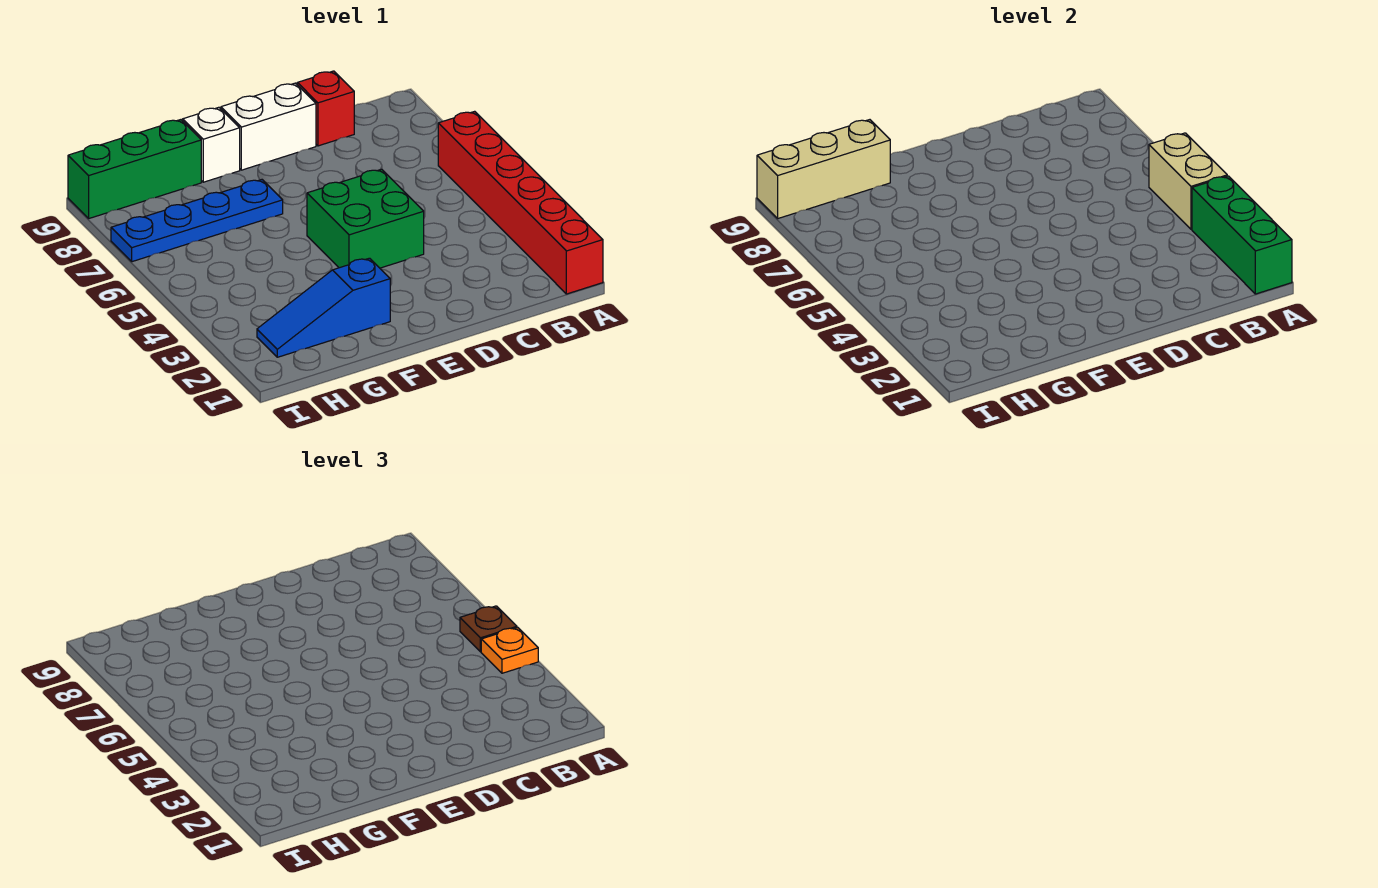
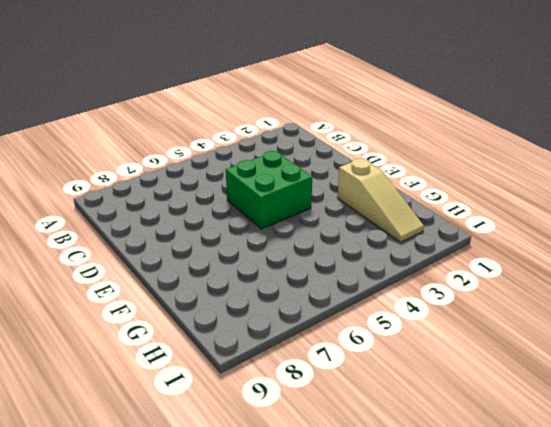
tan 1x3 slope [337,158,424,242] -> blue 1x3 slope [257,258,390,357]
none -> red 1x6 brick [438,111,603,294]
none -> red 1x1 brick [297,71,354,146]
none -> white 1x2 brick [221,83,316,170]

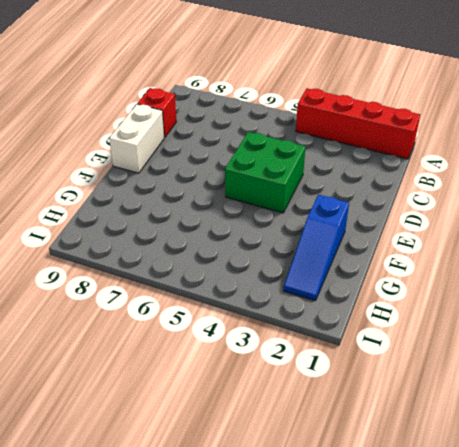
red 1x4 brick [296,88,420,159] -> red 1x6 brick [438,111,603,294]
none -> blue 1x4 plate [111,180,283,262]
none -> white 1x1 brick [183,107,240,182]
none -> green 1x3 brick [68,120,201,218]

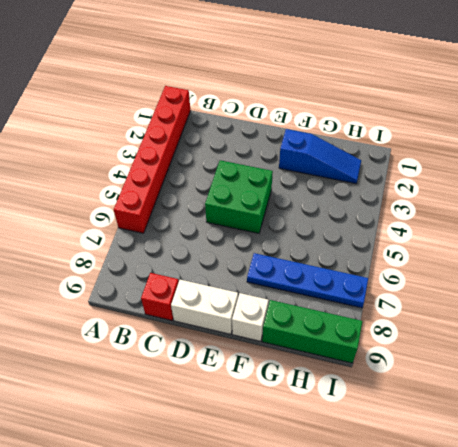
none -> green 1x3 brick [1192,176,1292,294]
none -> tan 1x2 brick [1149,133,1227,229]
none -> tan 1x3 brick [757,120,890,218]

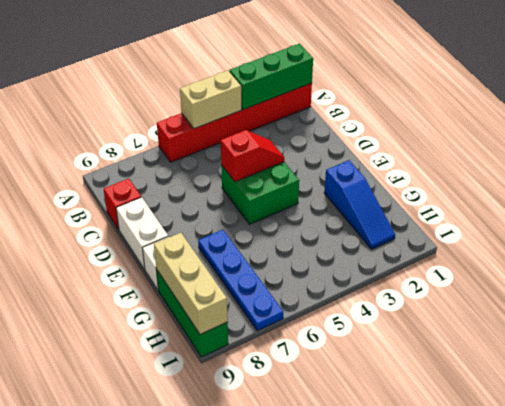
red 1x2 slope [221,130,284,182] -> none
none -> orange 1x1 plate [481,628,538,673]
none -> brown 1x1 plate [460,606,517,652]

